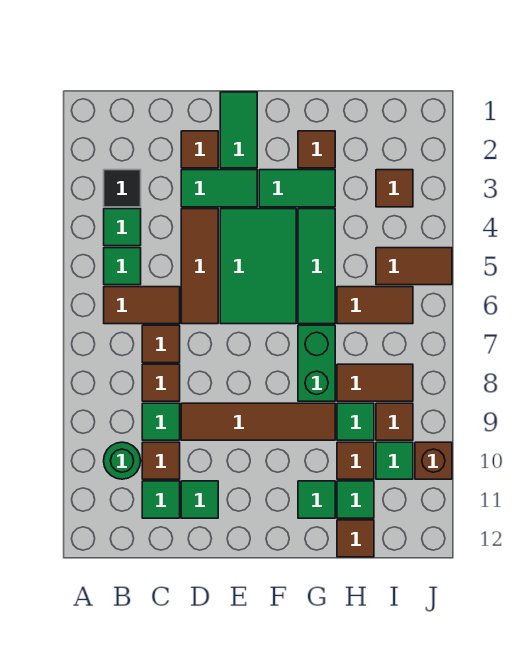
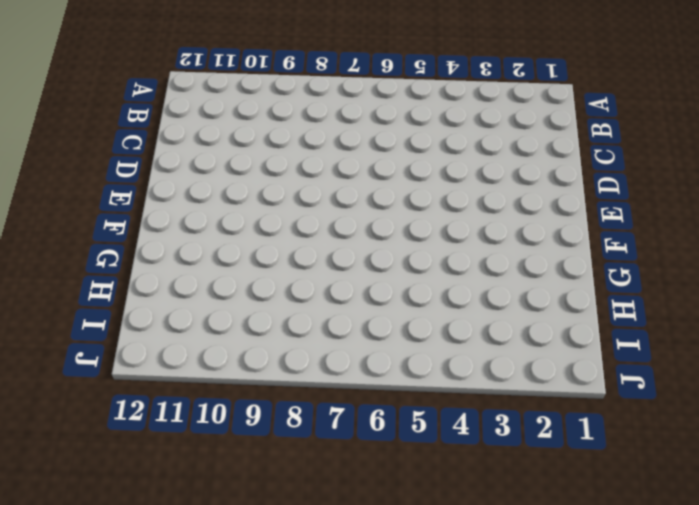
none -> black 1x1 tile [104,170,141,207]
none -> green 1x1 tile [104,209,141,246]
none -> green 1x1 tile [104,248,141,285]
none -> brown 1x2 tile [104,287,180,324]

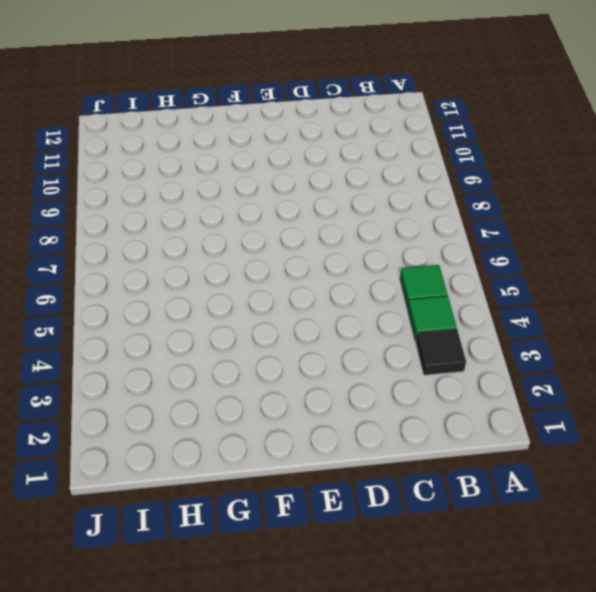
none -> brown 1x2 tile [104,287,180,324]
none -> green 1x1 round brick [104,442,141,479]
none -> brown 1x1 tile [142,325,180,363]
none -> brown 1x1 tile [142,364,180,401]

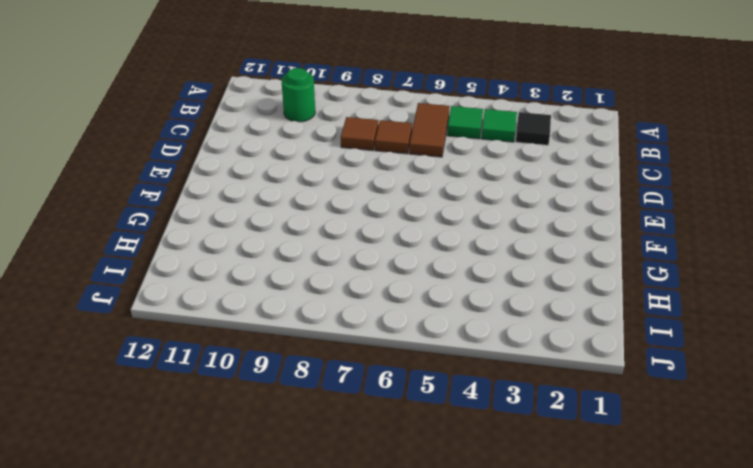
none -> green 1x1 tile [142,403,180,440]
none -> brown 1x1 tile [142,442,180,479]
none -> green 1x1 tile [142,481,180,518]
none -> brown 1x1 tile [181,131,218,168]

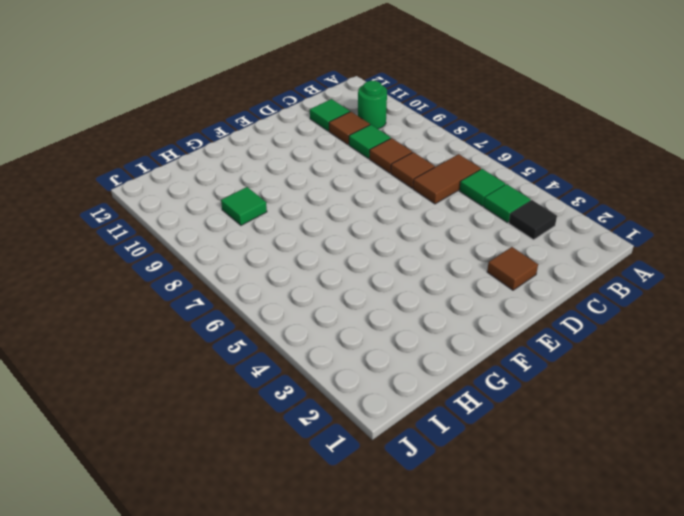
none -> green 1x2 tile [181,170,257,207]
none -> brown 1x3 tile [181,209,218,324]
none -> brown 1x4 tile [181,403,335,440]
none -> green 1x1 tile [181,481,218,518]

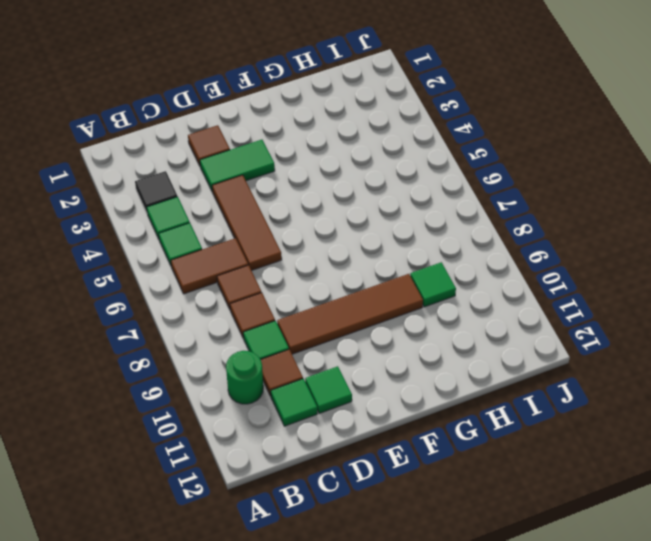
none -> green 1x2 tile [220,92,257,168]
none -> green 2x3 tile [220,209,296,324]
none -> green 1x2 tile [259,170,335,207]
none -> brown 1x1 tile [298,131,335,168]

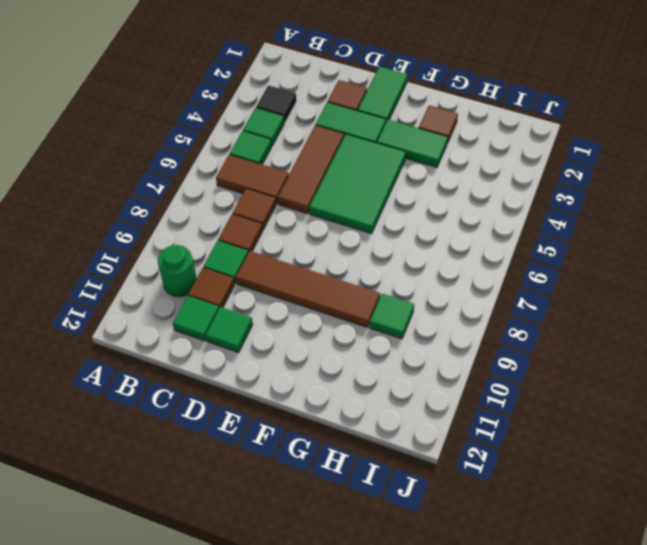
none -> green 1x3 tile [298,209,335,324]
none -> green 1x2 brick [298,325,335,401]
none -> green 1x1 tile [298,481,335,518]
none -> brown 1x2 tile [337,287,413,324]

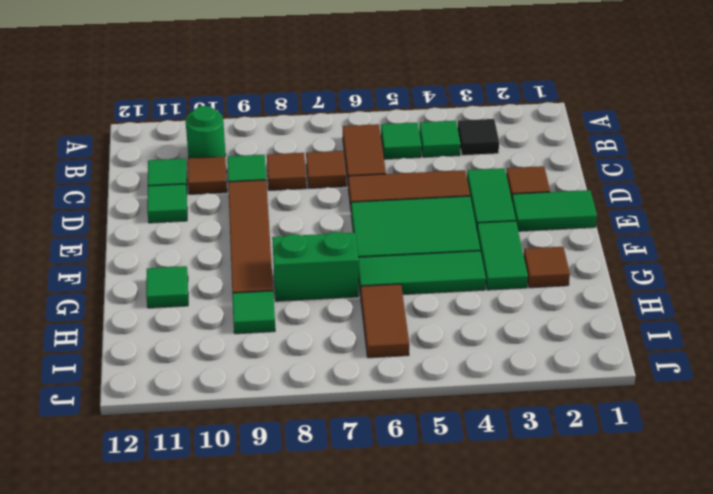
none -> brown 1x2 tile [337,364,413,401]
none -> brown 1x1 tile [337,442,374,479]
none -> green 1x1 tile [337,481,374,518]
none -> brown 1x1 tile [337,520,374,557]

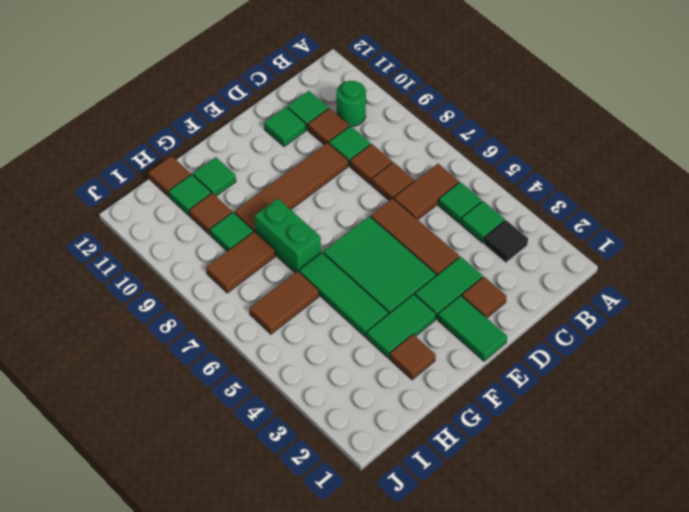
none -> brown 1x1 tile [376,170,413,207]
none -> brown 1x2 tile [376,248,452,285]
none -> brown 1x1 tile [376,403,413,440]
none -> green 1x1 tile [376,442,413,479]

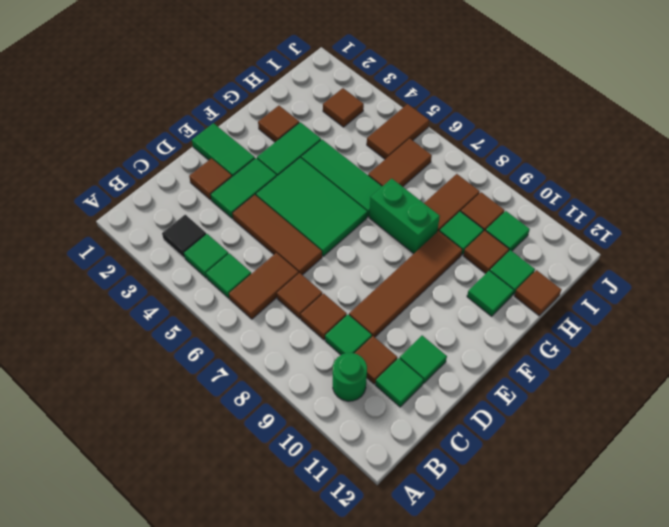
none -> brown 1x1 brick [415,442,452,479]

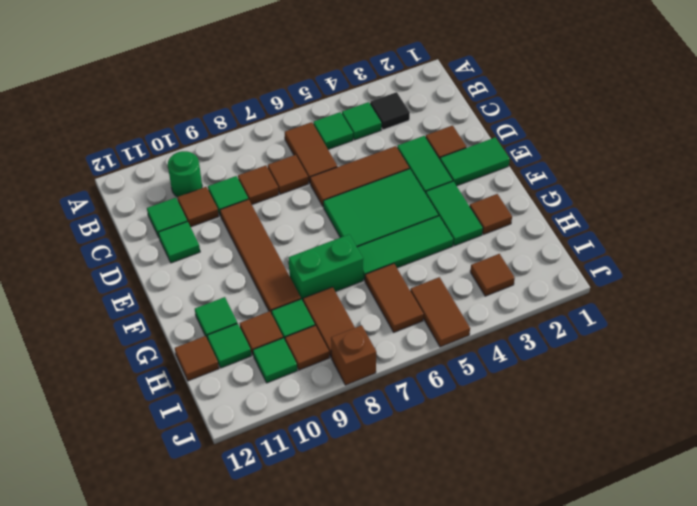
brown 1x1 brick [331,325,376,385] -> brown 1x1 brick moved to [415,442,452,479]

